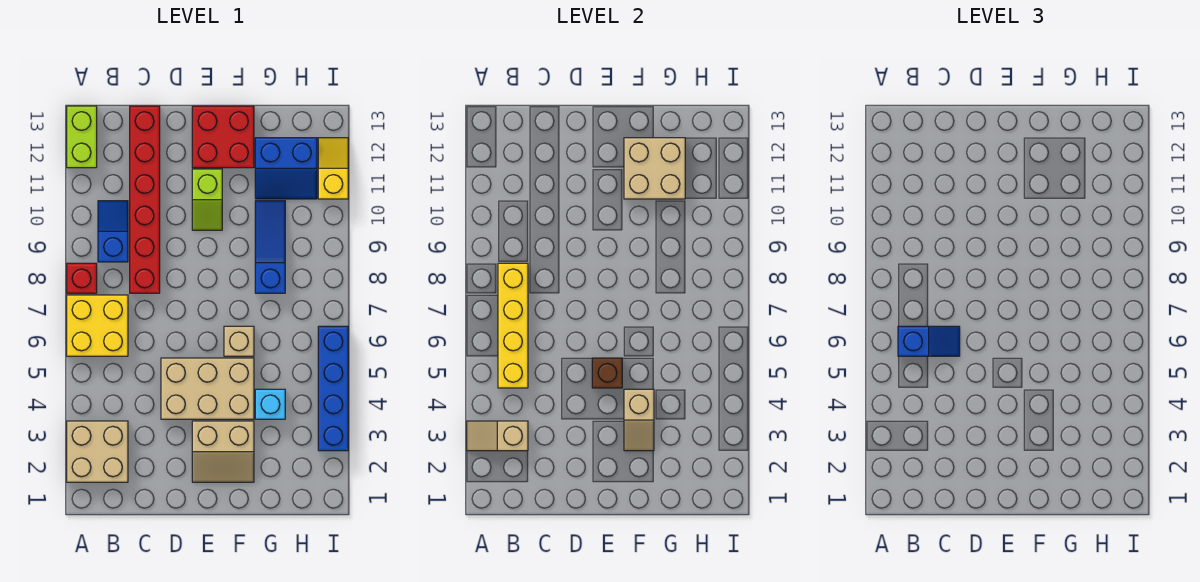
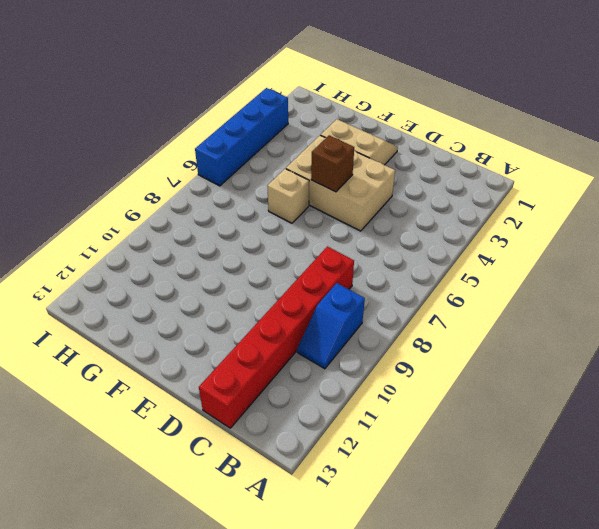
none -> tan 2x2 brick [67,421,128,482]
none -> yellow 2x2 brick [67,295,128,356]
none -> red 1x1 brick [67,263,97,293]

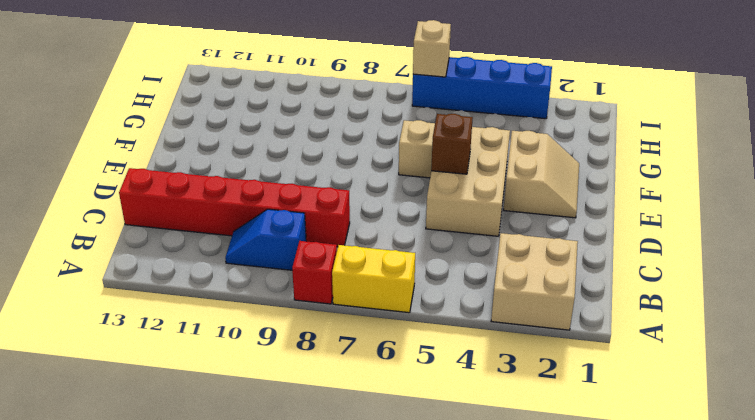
yellow 1x2 brick [332,245,415,313] -> yellow 2x2 brick [67,295,128,356]
tan 1x1 brick [413,20,451,77] -> none
none -> lime 1x2 brick [67,106,97,168]
none -> lime 1x2 slope [192,169,222,230]
none -> red 2x2 brick [192,106,254,168]

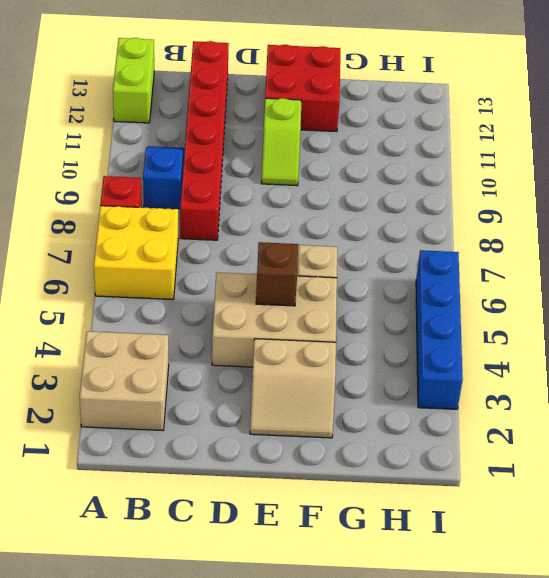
none -> cyan 1x1 brick [255,389,285,419]
none -> blue 1x3 slope [255,201,285,293]
none -> blue 2x2 slope [255,138,317,199]

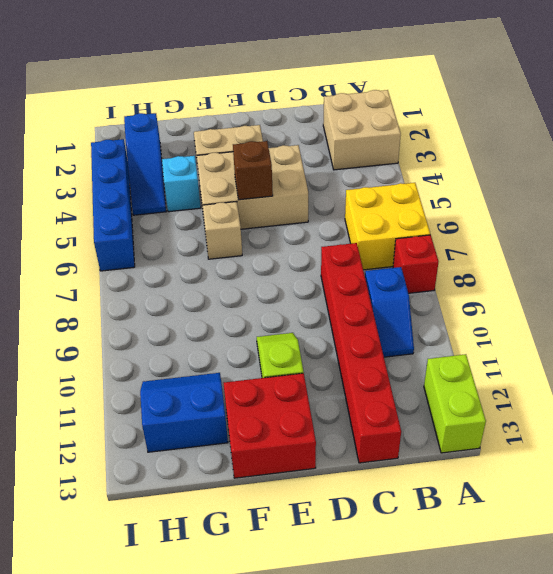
blue 1x3 slope [124,113,166,215] -> blue 1x3 slope moved to [255,201,285,293]
none -> yellow 1x2 slope [318,138,348,199]
none -> tan 1x2 slope [467,421,528,451]
none -> yellow 1x4 brick [498,263,528,388]

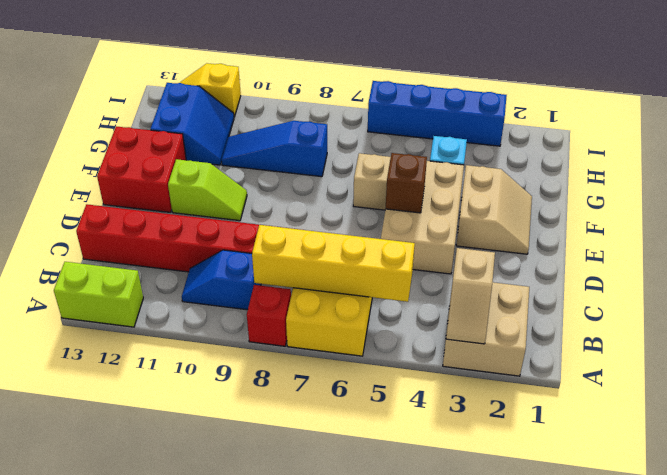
none -> tan 1x2 slope [624,389,654,451]
none -> tan 2x2 brick [624,138,685,199]
none -> blue 1x2 slope [898,326,960,356]

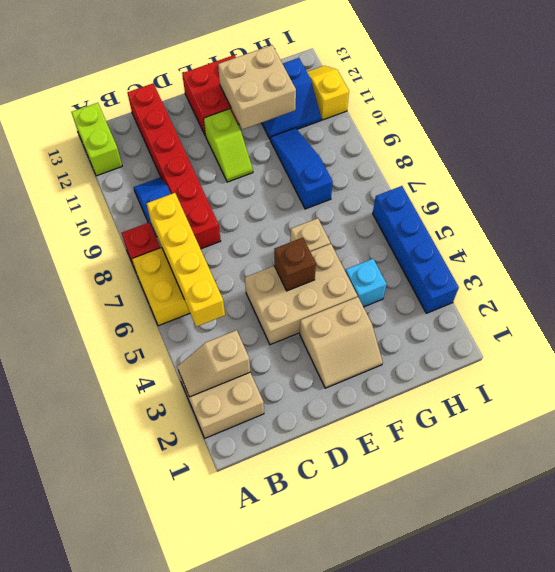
none -> tan 1x2 slope [624,389,654,451]
none -> blue 1x2 slope [898,326,960,356]

